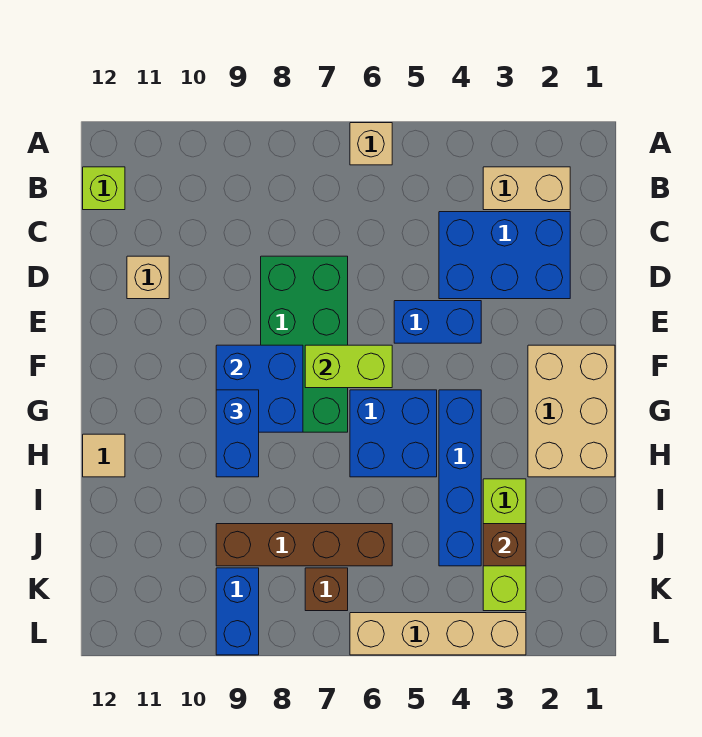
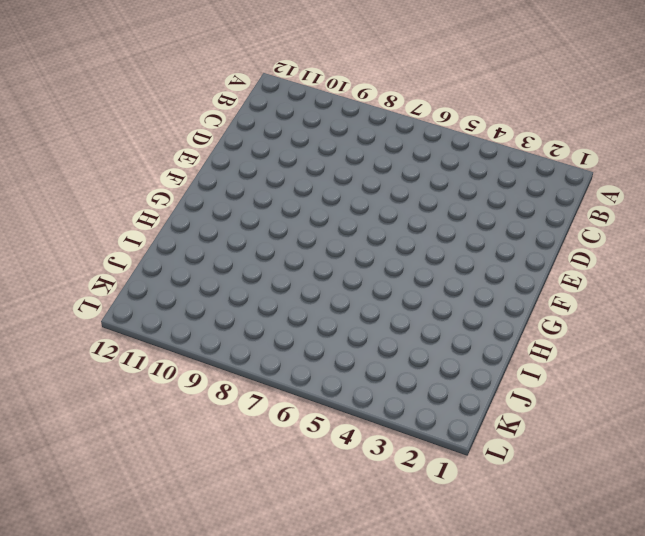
none -> tan 1x1 brick [350,123,392,165]
none -> tan 1x2 brick [483,167,570,210]
none -> lime 1x1 brick [83,167,125,210]

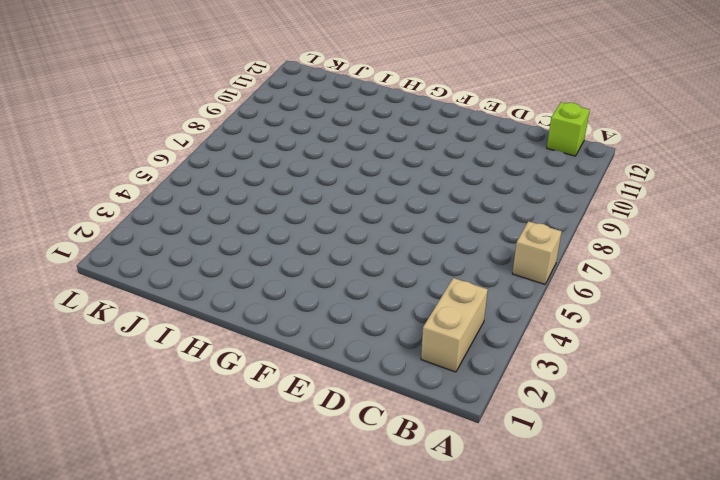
none -> blue 2x3 brick [439,212,570,299]
none -> green 2x4 brick [261,256,348,432]
none -> tan 1x1 brick [127,256,169,299]

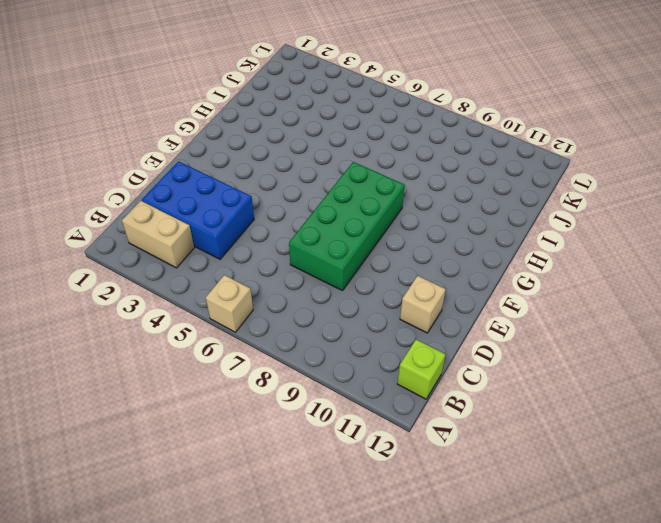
none -> blue 1x2 brick [394,301,481,343]
none -> tan 2x3 brick [528,345,615,477]
none -> blue 1x4 brick [439,390,481,566]

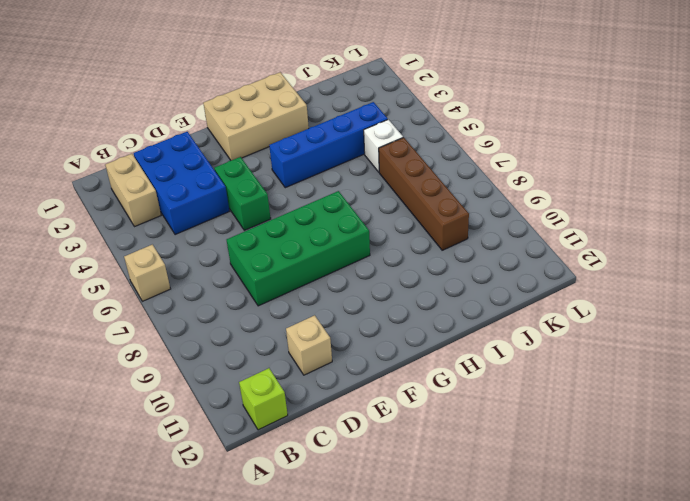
green 1x2 brick [214,157,271,230] -> blue 1x2 brick [394,301,481,343]
white 1x1 brick [364,119,403,172] -> none
none -> blue 2x2 brick [350,390,437,477]
none -> tan 1x1 tile [83,434,125,477]
none -> lime 1x3 brick [483,479,526,611]

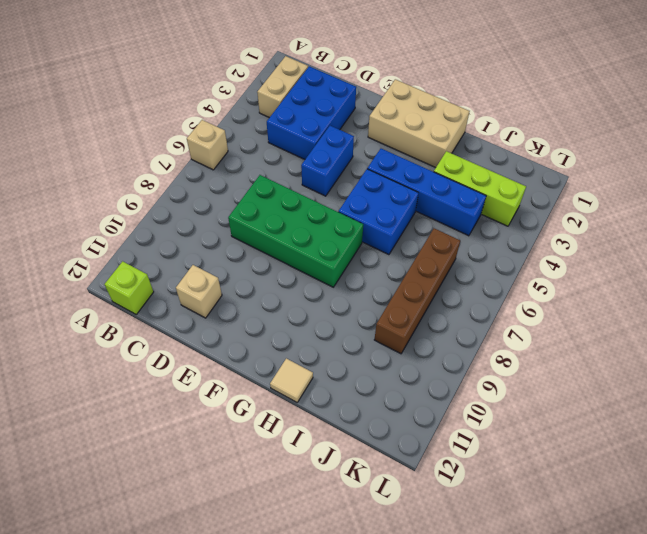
none -> brown 1x1 brick [305,568,348,611]
none -> blue 1x2 brick [216,568,259,655]
none -> tan 1x4 brick [350,613,526,655]

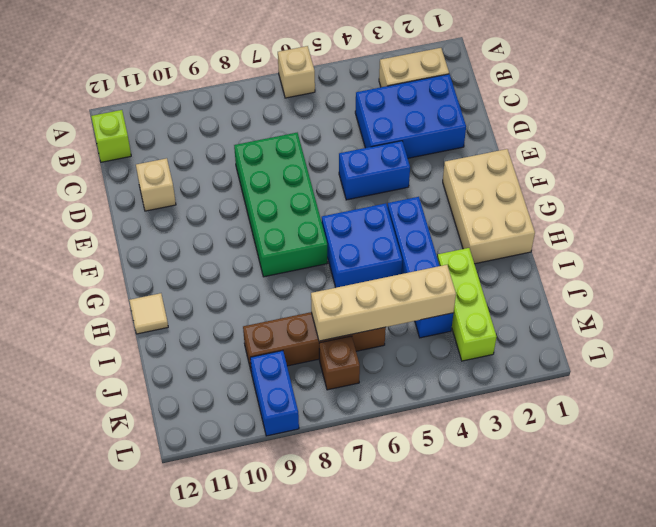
tan 1x4 brick [311,265,456,341] -> tan 1x4 brick moved to [350,613,526,655]
none -> lime 1x2 brick [305,345,392,388]
none -> blue 2x2 brick [216,345,303,432]
none -> brown 1x1 brick [483,524,526,566]

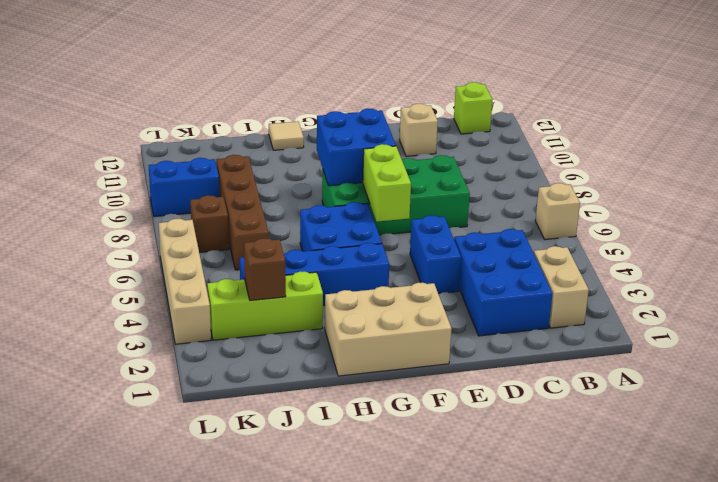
none -> blue 1x2 brick [216,390,259,477]

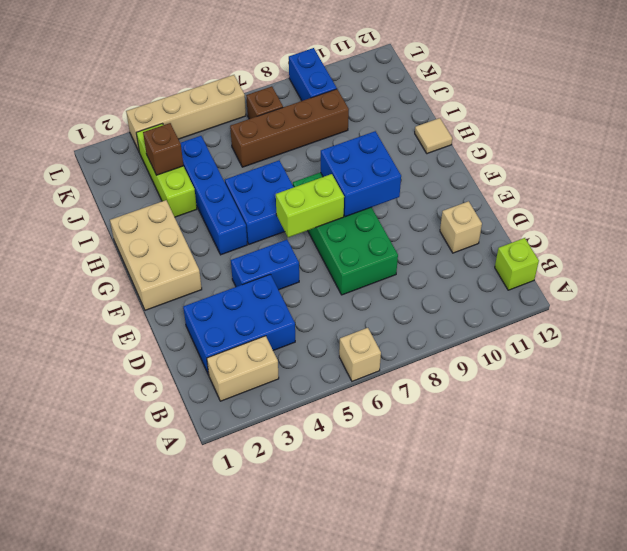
none -> blue 1x2 brick [216,390,259,477]

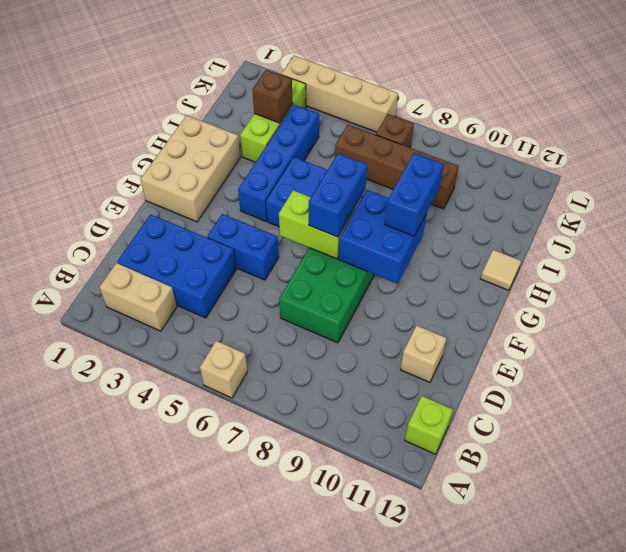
blue 1x2 brick [309,153,367,237] -> blue 1x2 brick moved to [216,568,259,655]

